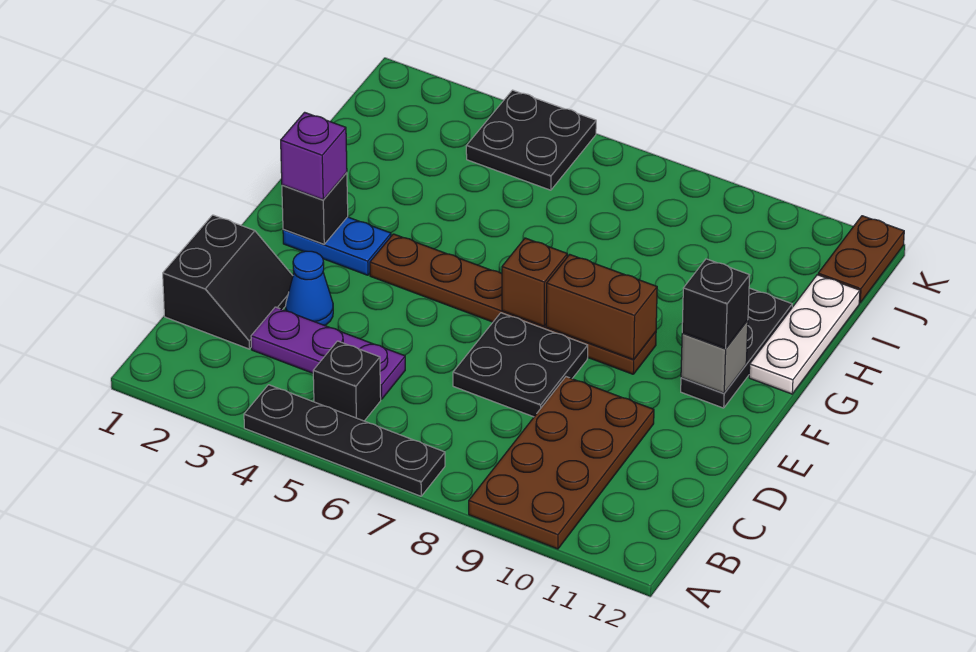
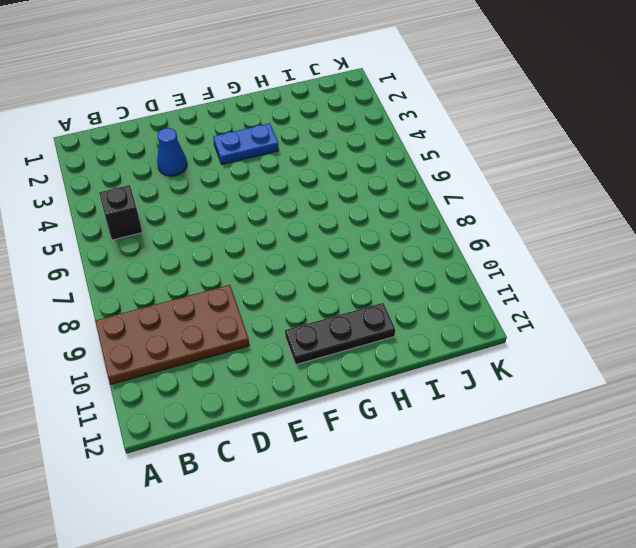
blue 1x2 plate [213,123,279,164] -> blue 1x2 plate turned to [283,217,391,275]
none -> black 1x4 plate [244,385,445,496]
none -> black 2x2 slope [163,215,293,349]
none -> purple 1x3 plate [251,307,405,399]

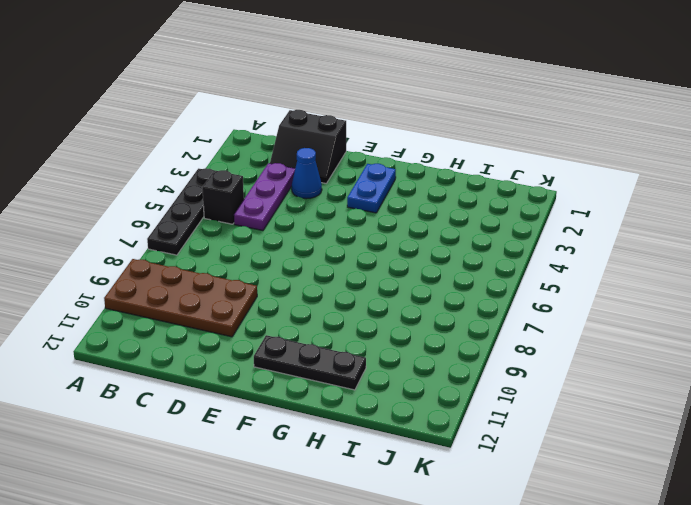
none -> black 2x2 plate [453,313,588,417]
none -> brown 1x6 plate [370,234,656,374]
none -> white 1x3 plate [749,275,860,394]

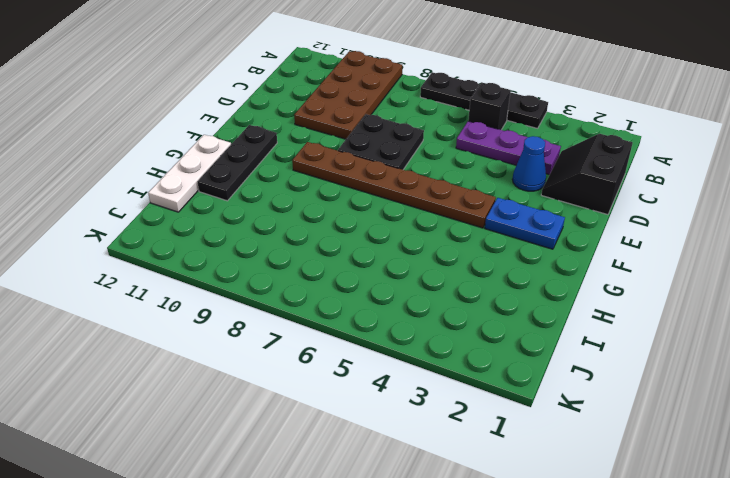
none -> black 2x2 plate [466,90,596,190]
none -> brown 1x2 plate [818,216,904,303]
none -> black 1x1 brick [282,173,348,244]

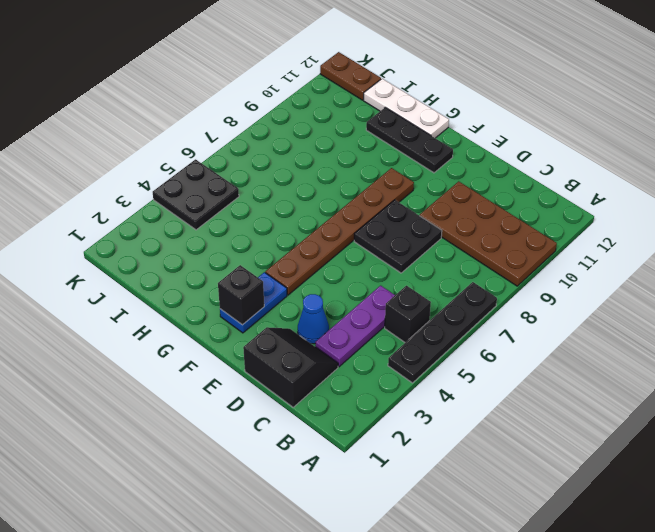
none -> brown 1x1 brick [502,238,567,326]
none -> brown 1x2 brick [546,254,657,360]
none -> grey 1x1 brick [681,320,748,393]

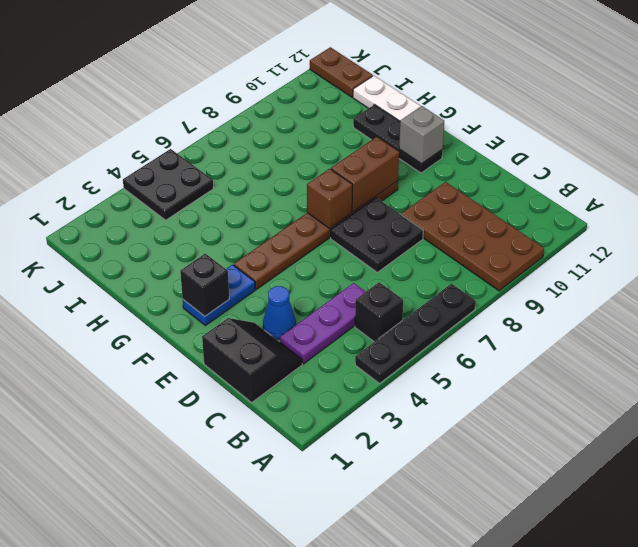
none -> purple 1x1 brick [281,112,347,200]
none -> black 1x1 brick [682,259,750,349]

